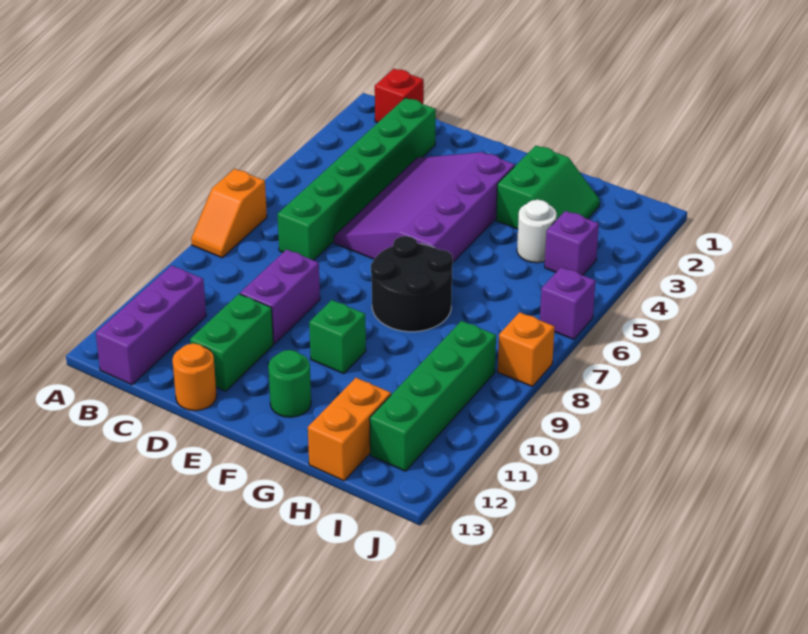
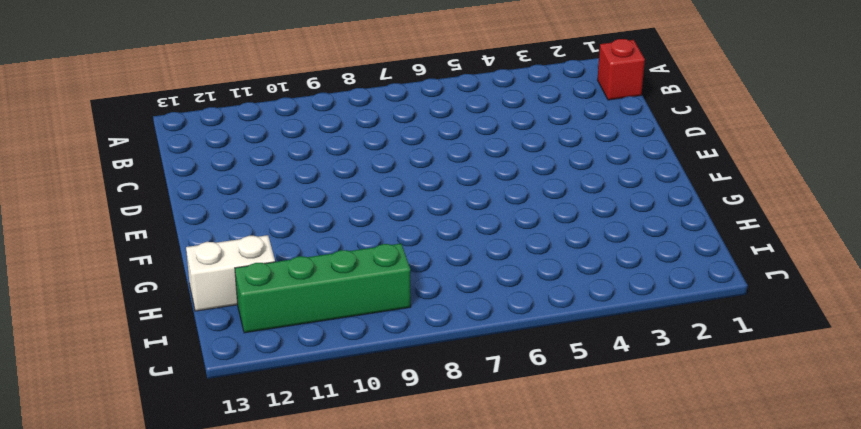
white 1x2 brick [186,235,275,311] -> orange 1x2 brick [308,378,391,481]
none -> orange 1x2 slope [191,169,267,258]
none -> purple 1x3 brick [96,265,206,385]
none -> green 1x6 brick [277,98,436,260]

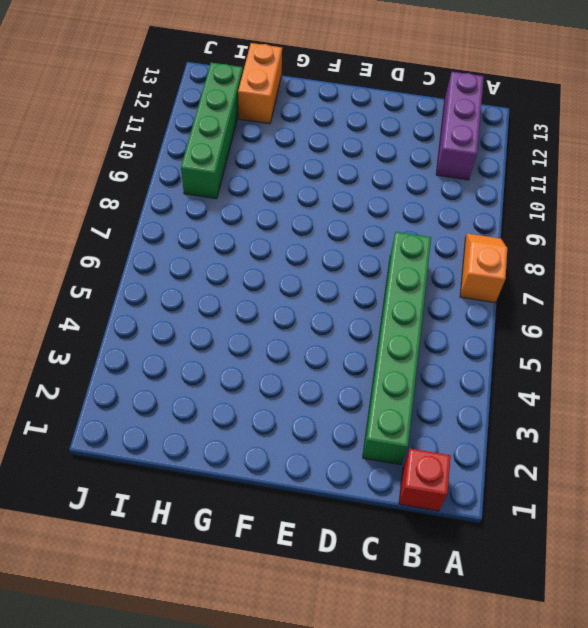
none -> purple 3x4 slope [334,152,515,262]
none -> purple 1x2 brick [240,249,320,344]
none -> green 1x2 brick [190,294,273,391]

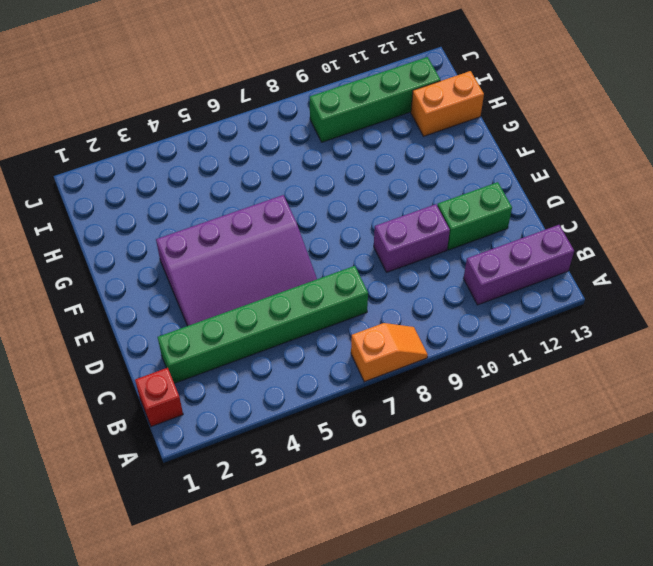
none -> orange 1x1 round brick [172,343,217,411]
none -> black 2x2 round brick [371,236,453,332]
none -> green 1x1 brick [309,300,366,374]

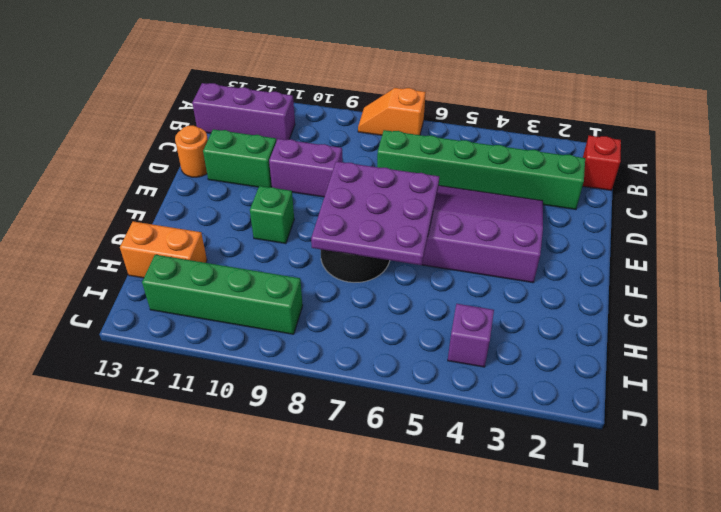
purple 3x3 plate [311,161,439,265] -> none
none -> green 1x1 round brick [268,350,311,417]
none -> green 2x2 slope [496,146,600,229]
none -> white 1x1 round brick [517,200,557,263]

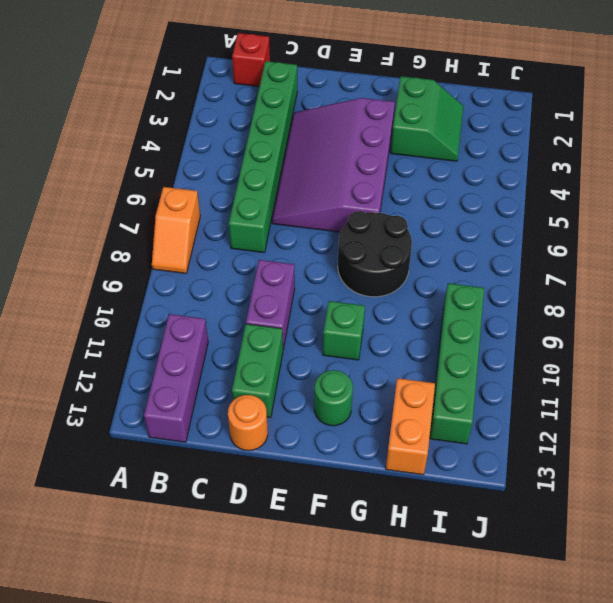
none -> white 1x1 round brick [517,200,557,263]
none -> purple 1x1 brick [545,211,599,275]
none -> purple 1x1 brick [540,267,595,339]

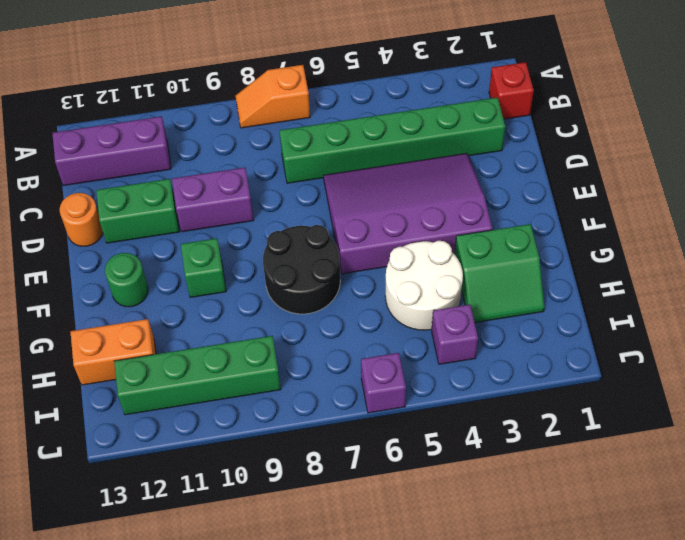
white 2x2 round brick [385,241,463,330] -> white 1x1 round brick [517,200,557,263]
none -> orange 1x1 brick [498,312,555,386]

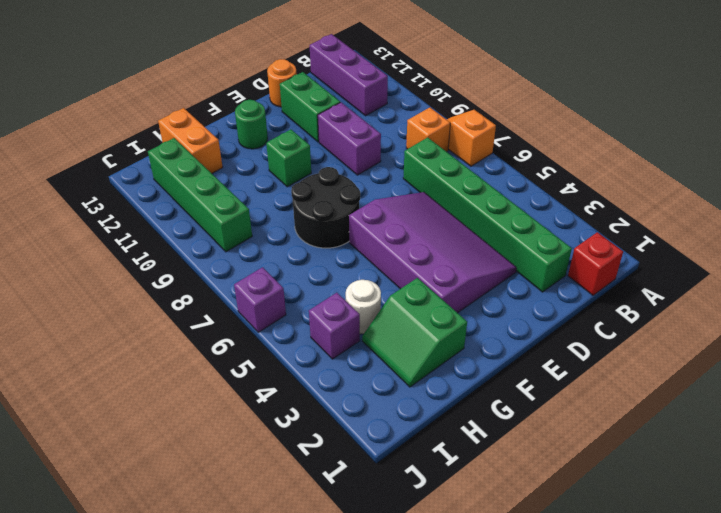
orange 1x1 brick [406,108,450,152] -> orange 1x1 brick moved to [498,312,555,386]

